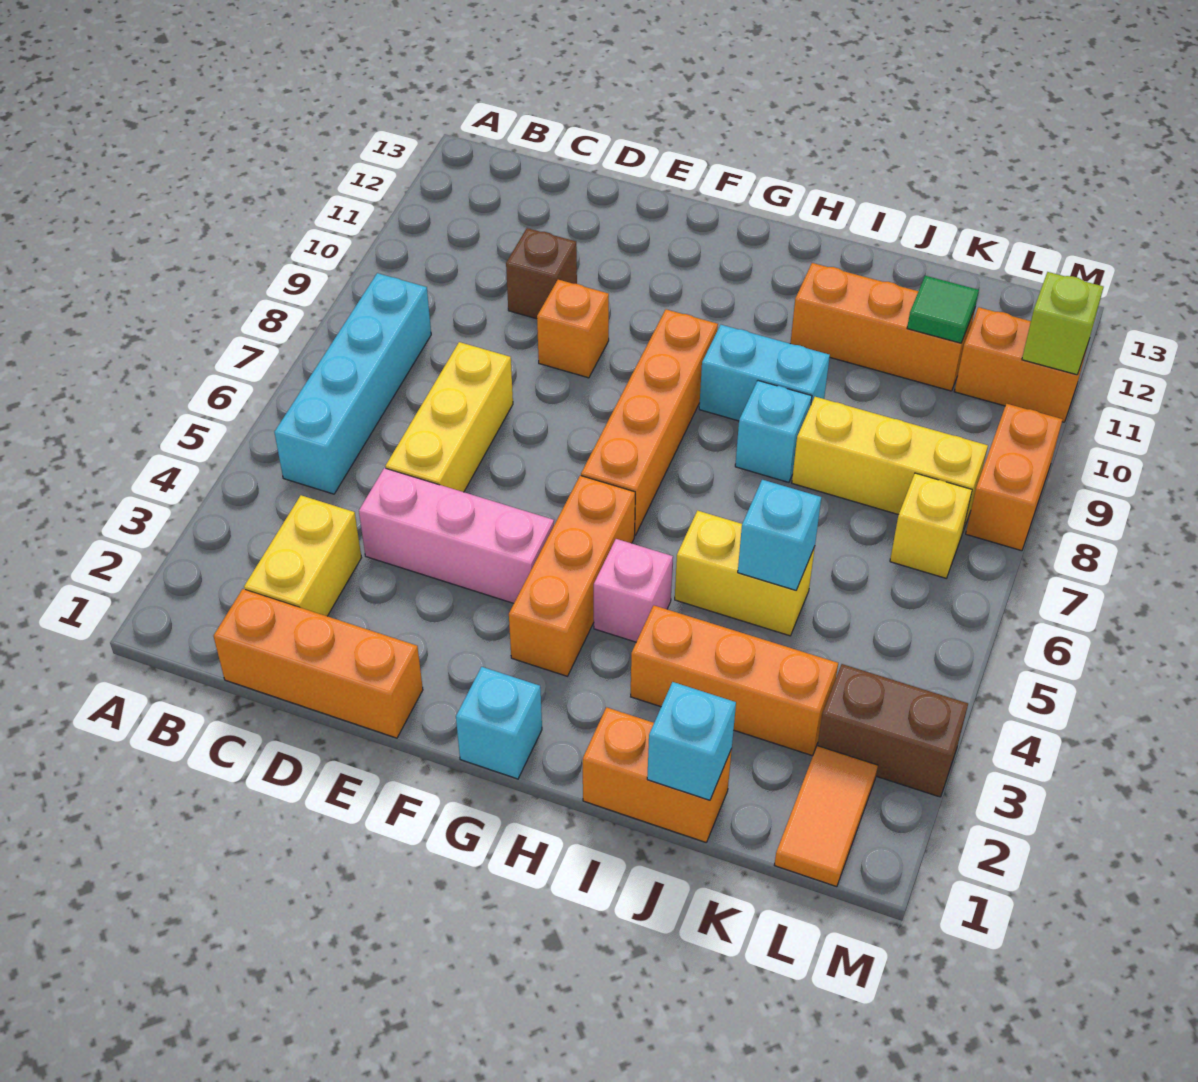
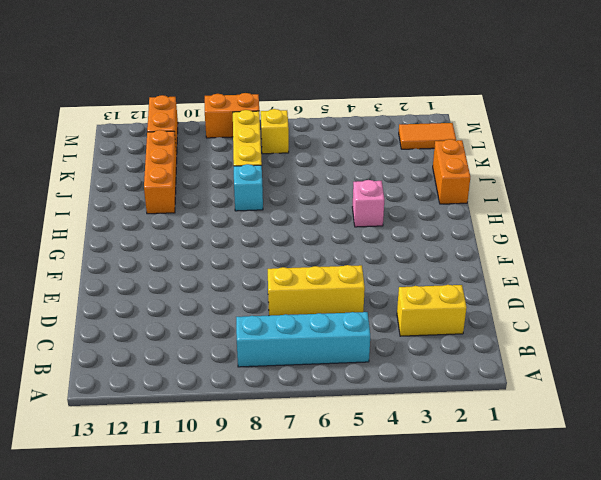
none -> orange 1x3 brick [214,589,423,738]
none -> pink 1x3 brick [359,468,554,603]
none -> brown 1x1 brick [506,228,577,319]

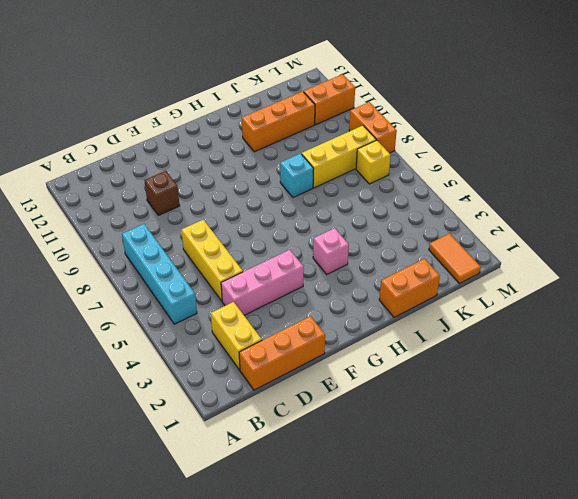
none -> orange 1x1 brick [537,280,609,378]
none -> cyan 1x1 brick [456,667,542,779]
none -> orange 1x3 brick [509,475,635,676]

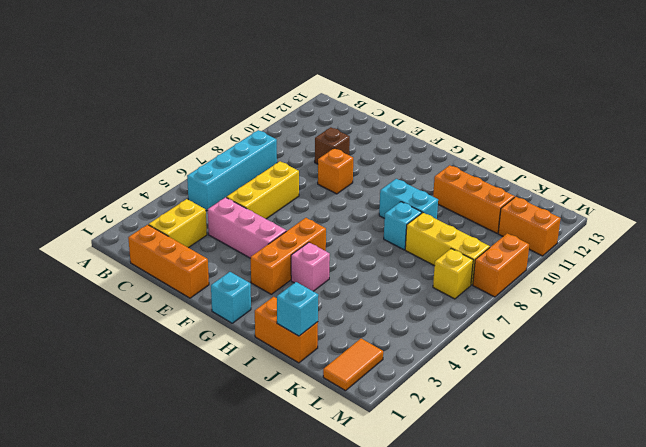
none -> orange 1x4 brick [581,309,718,536]
none -> orange 1x3 brick [631,606,838,756]
none -> yellow 1x2 brick [675,511,815,636]

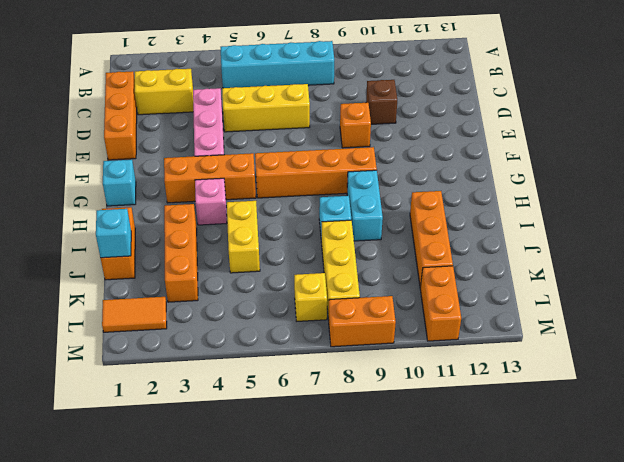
none -> brown 1x2 brick [818,664,968,797]
none -> cyan 1x1 brick [738,480,821,590]
none -> green 1x1 tile [907,276,979,343]

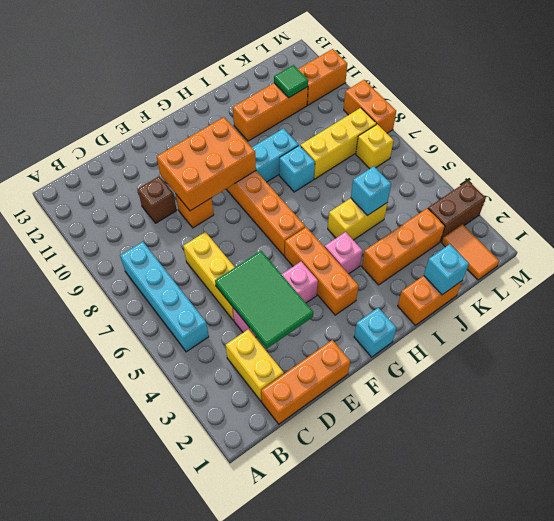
green 2x3 tile [215,251,313,348] -> none
orange 2x3 brick [157,117,256,211] -> none
none -> lime 1x1 brick [1022,272,1103,375]

